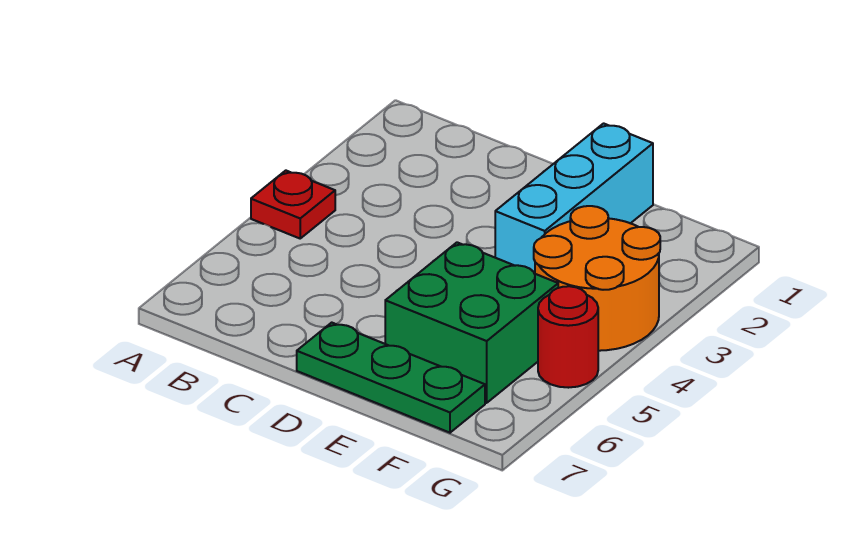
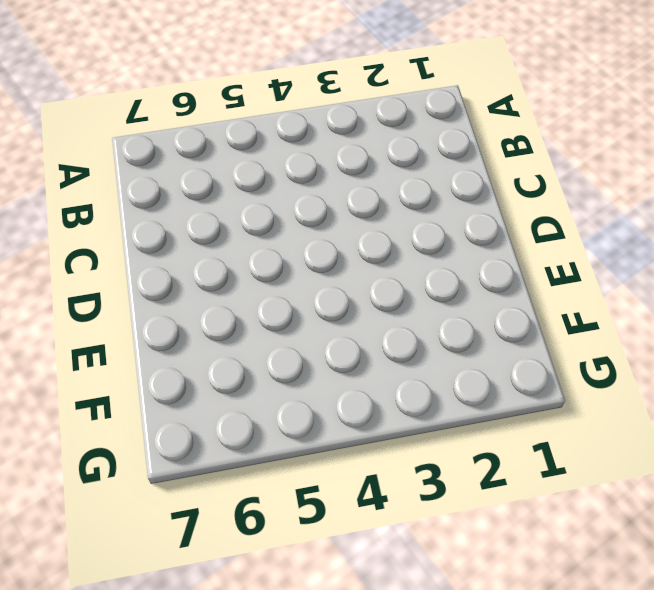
none -> red 1x1 plate [251,171,335,238]
none -> green 1x3 plate [297,323,485,433]

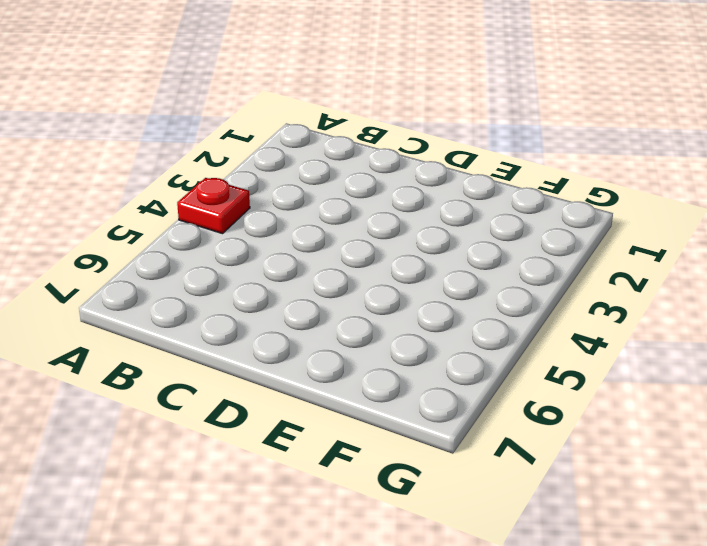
none -> green 1x3 plate [297,323,485,433]
none -> cyan 1x3 brick [495,123,653,274]

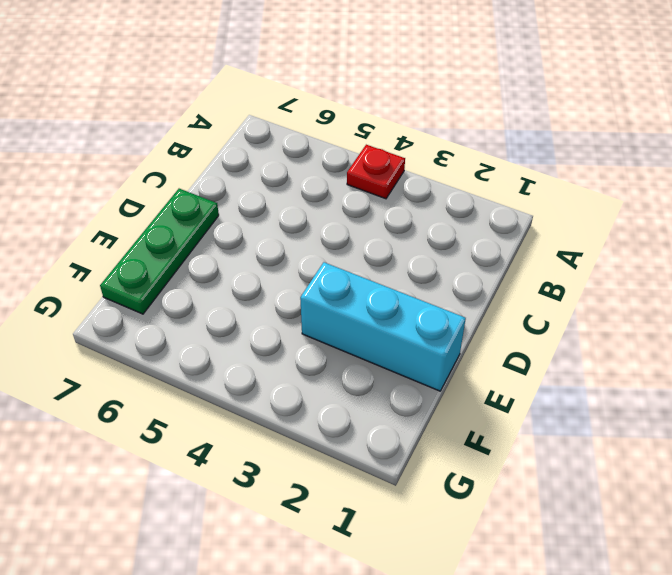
none -> green 2x2 brick [385,242,558,403]
none -> orange 2x2 round brick [534,206,660,351]

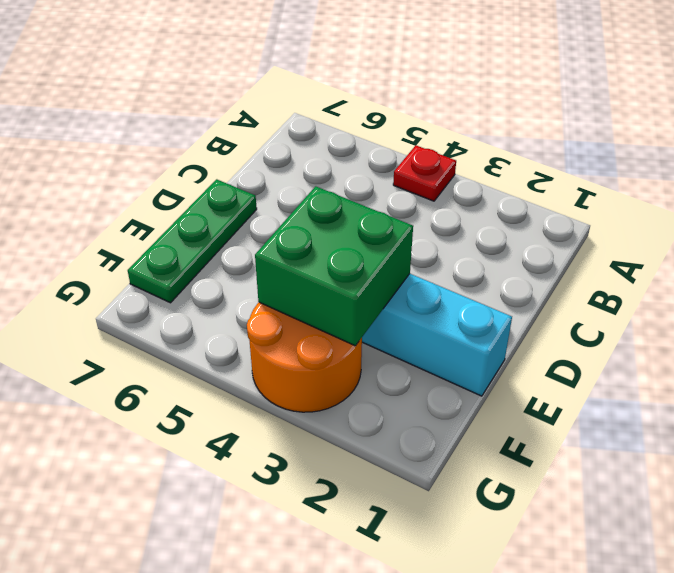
green 2x2 brick [255,186,413,346] -> green 2x2 brick moved to [385,242,558,403]
none -> red 1x1 round brick [538,286,598,388]

